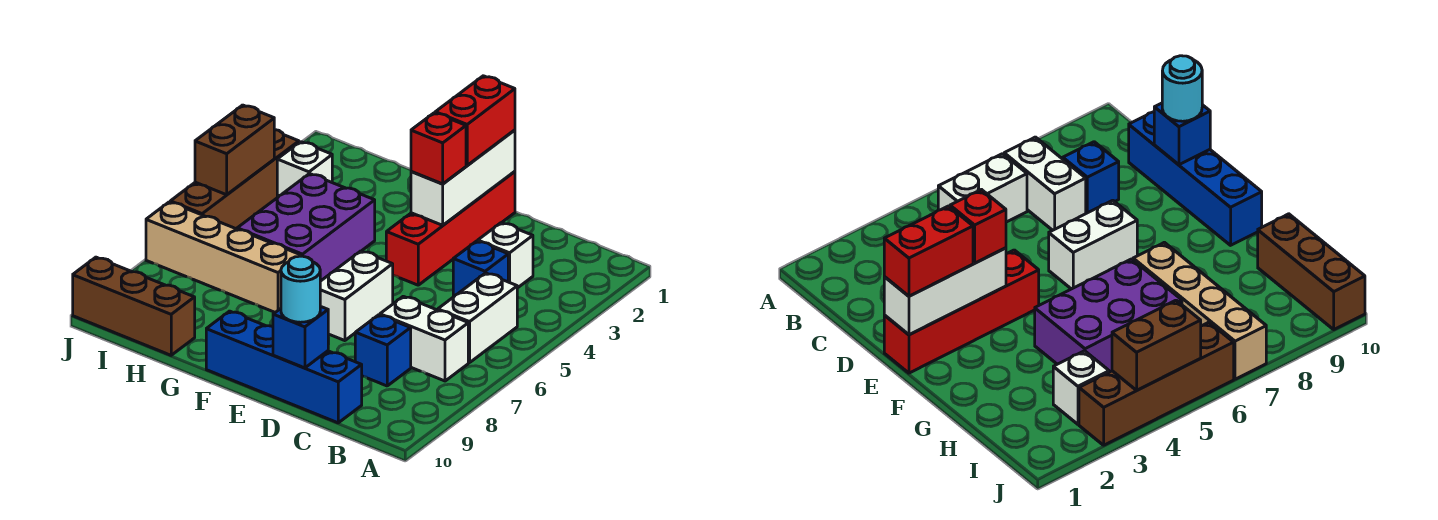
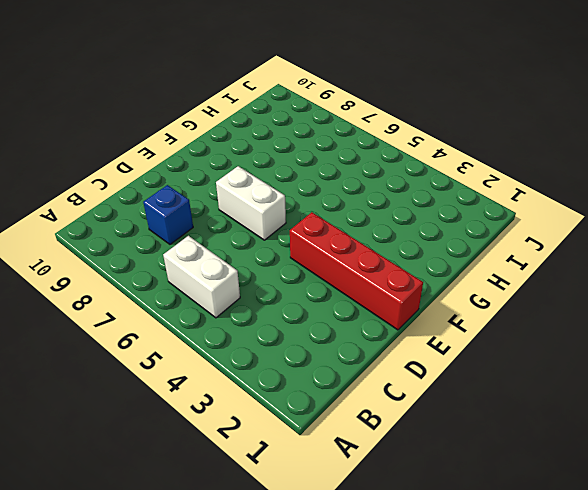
none -> white 1x2 brick [380,296,468,381]
none -> white 1x1 brick [478,223,533,288]
none -> blue 1x1 brick [453,241,508,297]

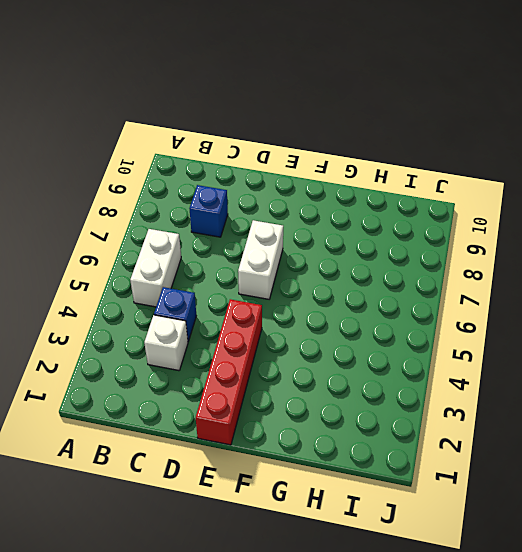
none -> white 1x2 brick [380,296,468,381]
none -> blue 1x4 brick [206,311,362,423]
none -> purple 2x3 brick [237,174,375,281]

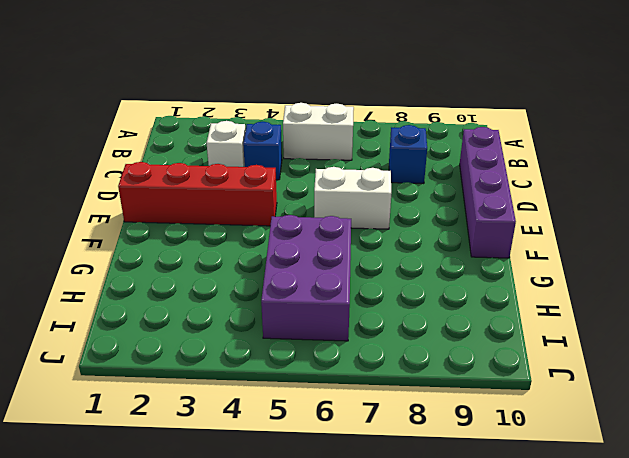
purple 1x4 brick [460,127,516,258] -> blue 1x4 brick [206,311,362,423]
purple 2x3 brick [261,215,351,341] -> purple 2x3 brick turned to [237,174,375,281]
none -> white 1x2 brick [380,296,468,381]
none -> tan 1x4 brick [146,202,301,312]
none -> brown 1x3 brick [73,257,195,355]

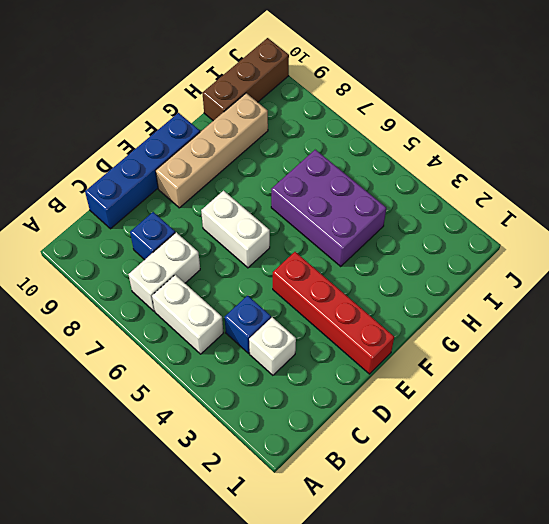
tan 1x4 brick [156,93,268,208] -> tan 1x4 brick moved to [146,202,301,312]
none -> white 1x1 brick [277,142,332,198]
none -> brown 1x4 brick [170,129,299,229]
none -> blue 1x1 brick [273,306,328,368]

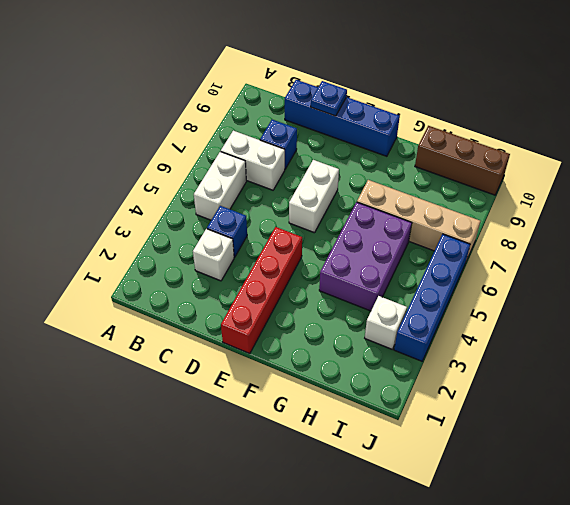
blue 1x1 plate [311,81,347,116] -> blue 1x1 brick [273,306,328,368]
blue 1x4 brick [394,234,470,361] -> brown 1x4 brick [170,129,299,229]
none -> white 1x3 brick [411,130,515,225]
none -> brown 1x2 brick [195,105,274,195]
none -> cyan 1x1 round brick [281,256,320,322]

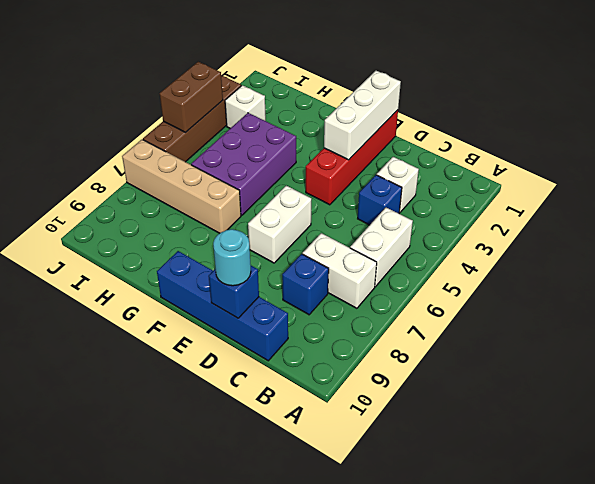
none -> brown 1x3 brick [73,257,195,355]
none -> red 1x2 brick [435,76,515,165]
none -> red 1x1 brick [411,113,466,184]

